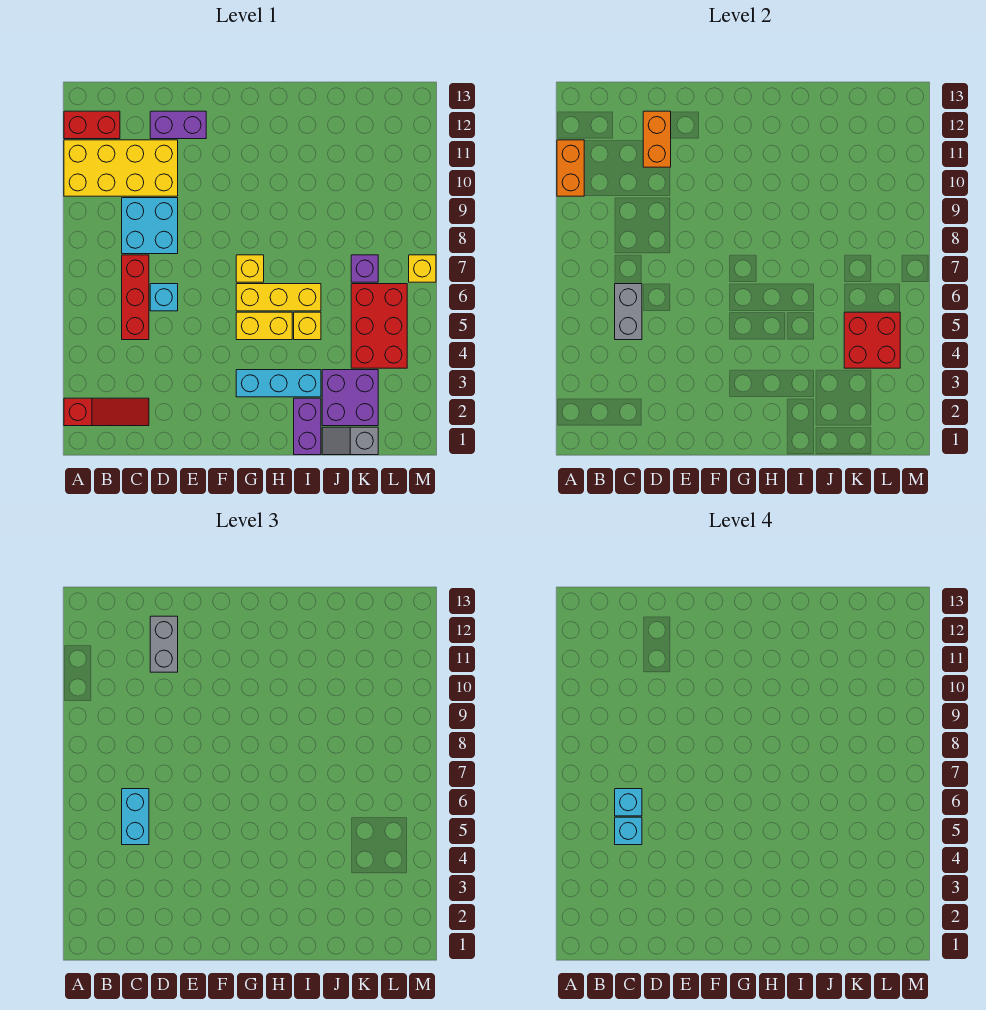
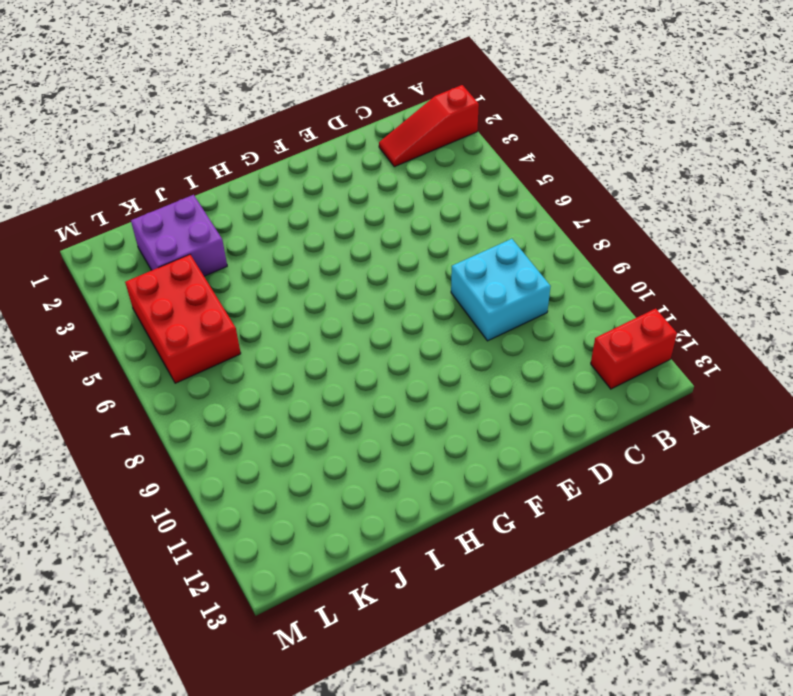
none -> yellow 2x4 brick [64,140,178,196]
none -> red 1x3 brick [122,255,149,340]
none -> cyan 1x1 brick [150,284,178,311]

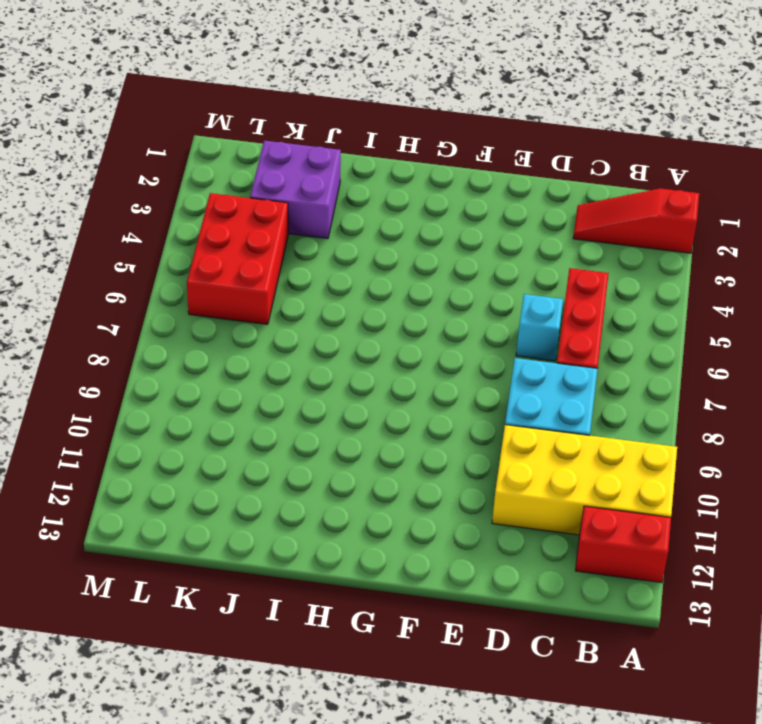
none -> purple 1x2 brick [150,111,206,139]
none -> cyan 1x3 brick [236,370,321,397]
none -> yellow 1x2 brick [236,312,292,340]

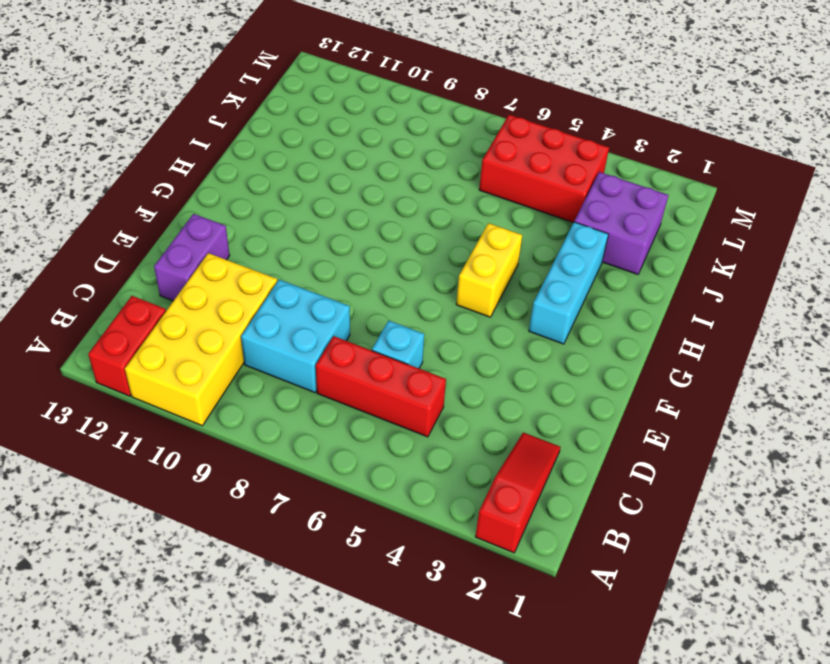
none -> yellow 1x3 brick [236,284,321,311]
none -> yellow 1x1 brick [236,255,264,282]
none -> purple 1x2 brick [294,398,321,455]

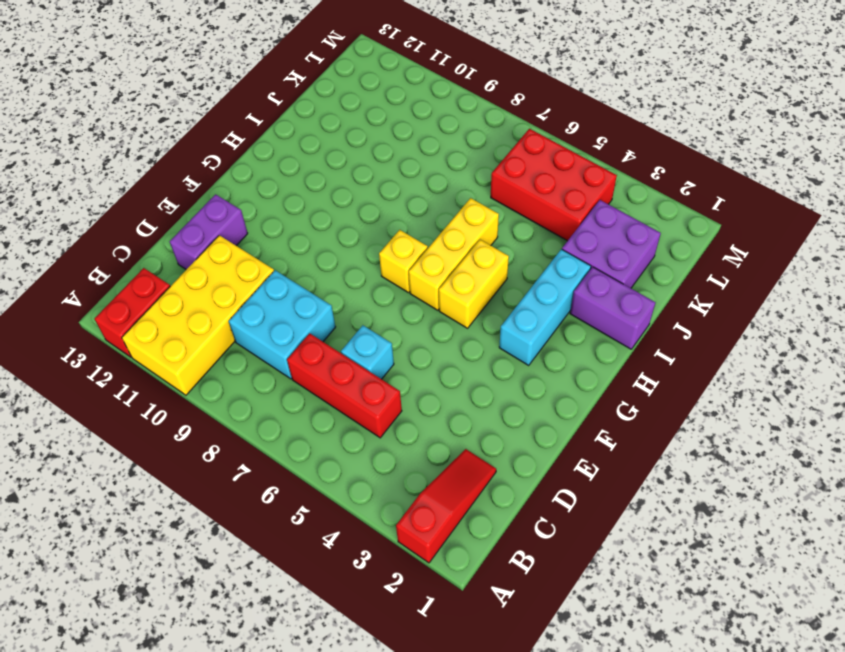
none -> yellow 1x1 brick [294,312,321,340]
none -> grey 1x2 slope [322,427,378,455]
none -> purple 1x1 brick [351,255,378,282]

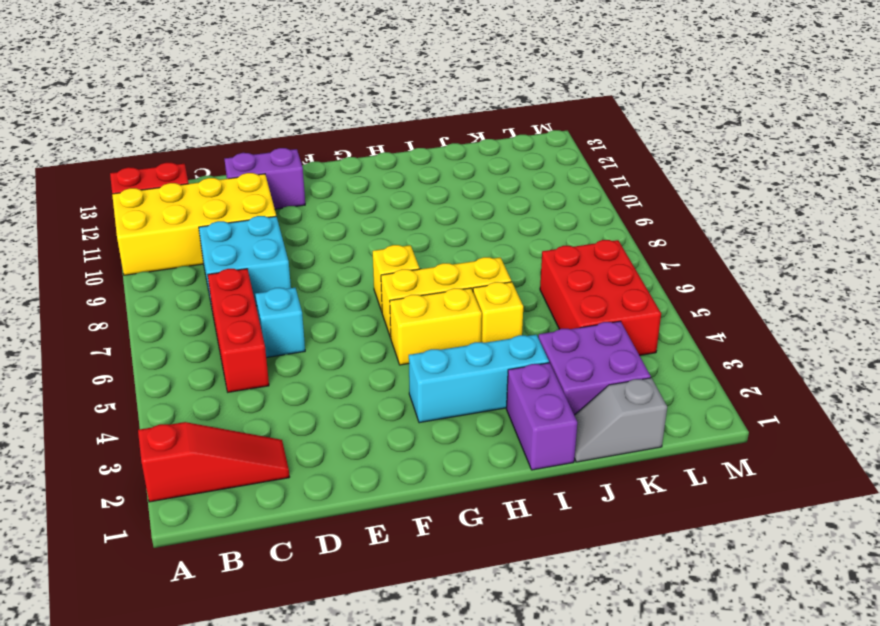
none -> purple 1x1 brick [351,255,378,282]
none -> yellow 1x1 brick [409,255,436,282]
none -> orange 1x2 brick [557,140,584,196]

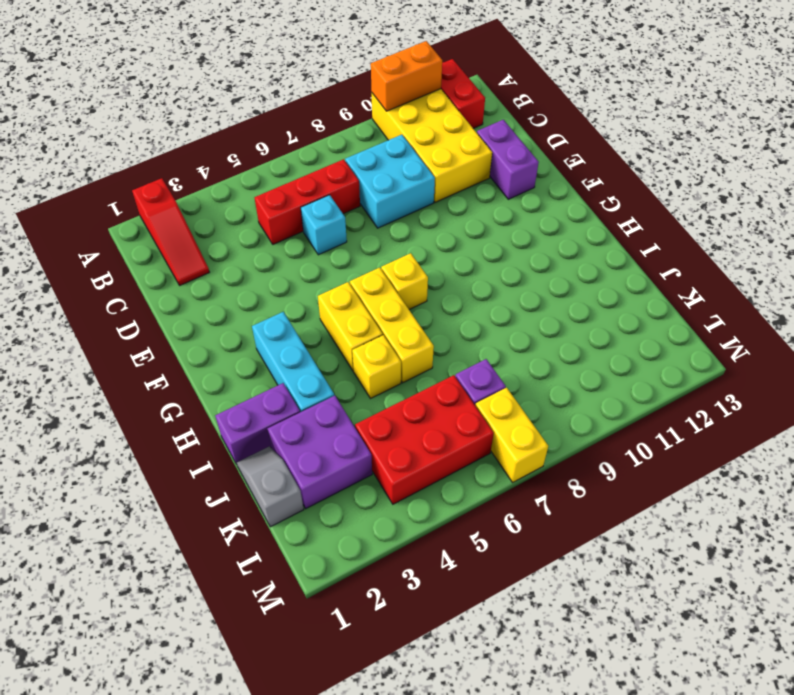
yellow 1x2 brick [475,388,548,482] -> yellow 1x1 brick [409,255,436,282]
none -> grey 1x2 brick [615,284,642,340]
none -> orange 1x2 brick [643,111,671,167]
none -> red 2x2 brick [844,312,900,368]

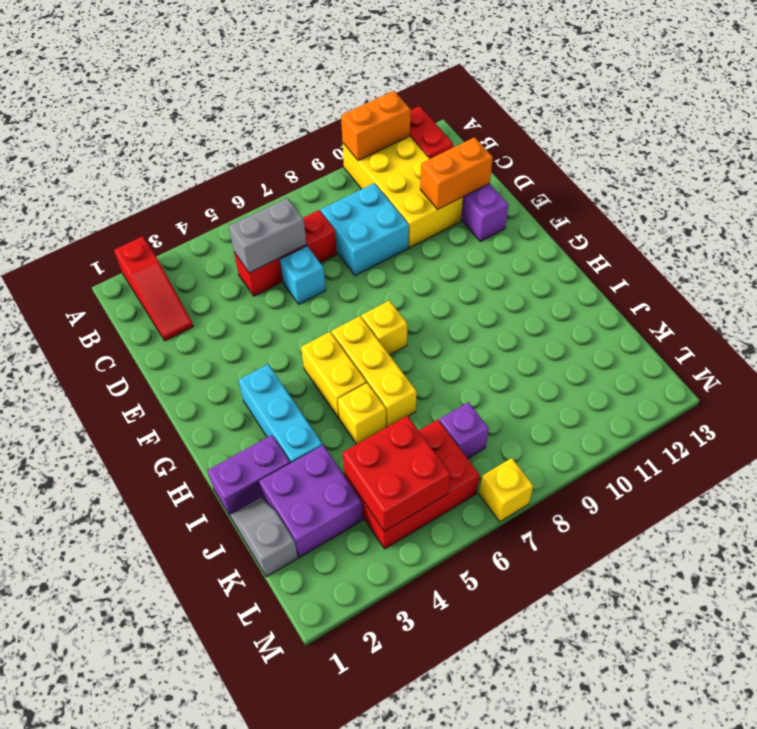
none -> cyan 1x2 brick [122,789,149,845]
none -> grey 1x2 brick [150,616,178,672]
none -> cyan 1x1 brick [615,817,642,845]

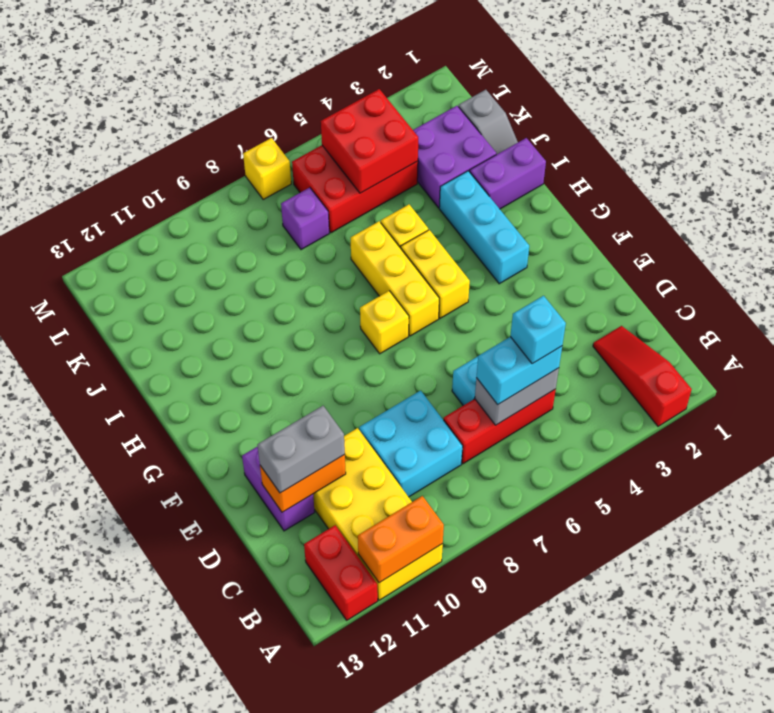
none -> cyan 1x1 brick [615,789,642,816]

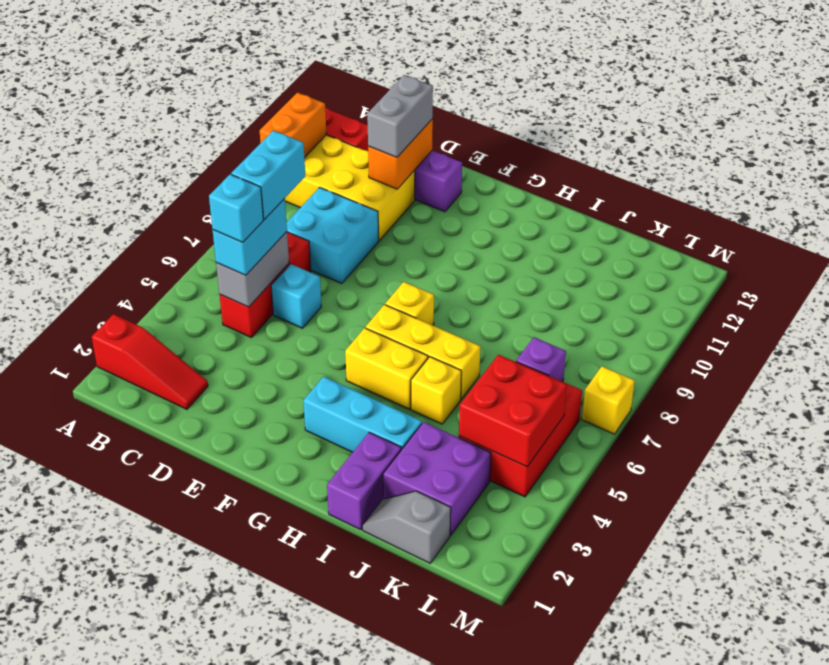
cyan 1x2 brick [231,130,305,219] -> cyan 1x1 brick [615,789,642,816]

